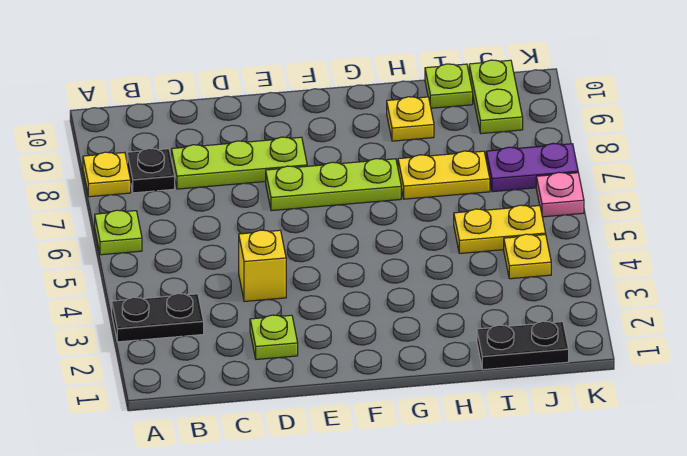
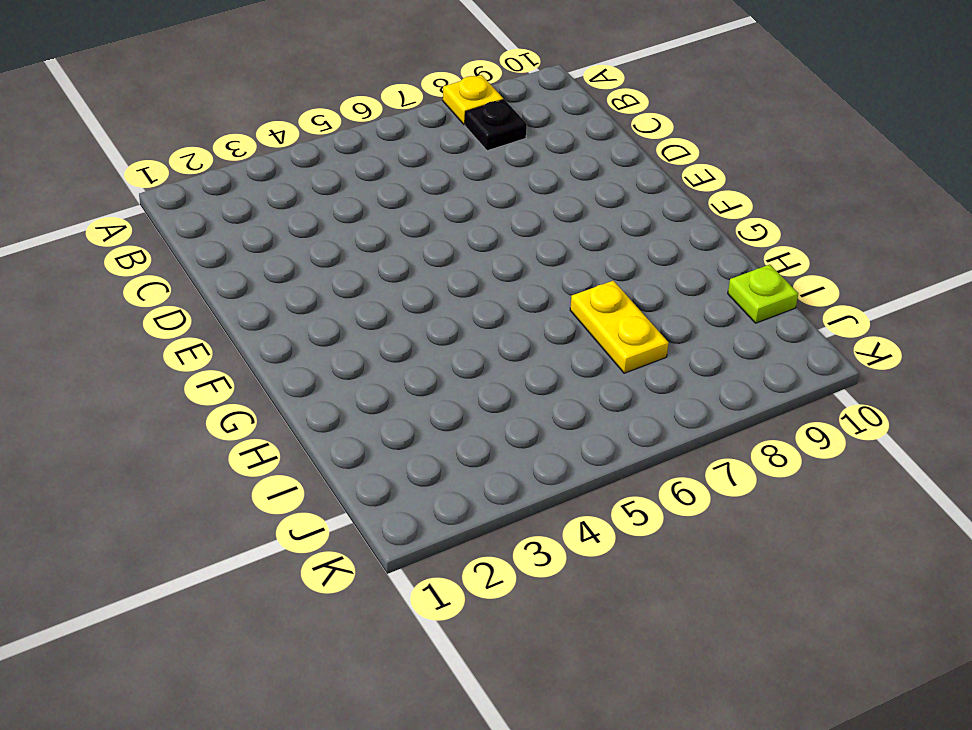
none -> black 1x2 plate [112,294,204,342]
none -> lime 1x1 plate [95,210,142,255]
none -> lime 1x3 plate [171,137,307,189]

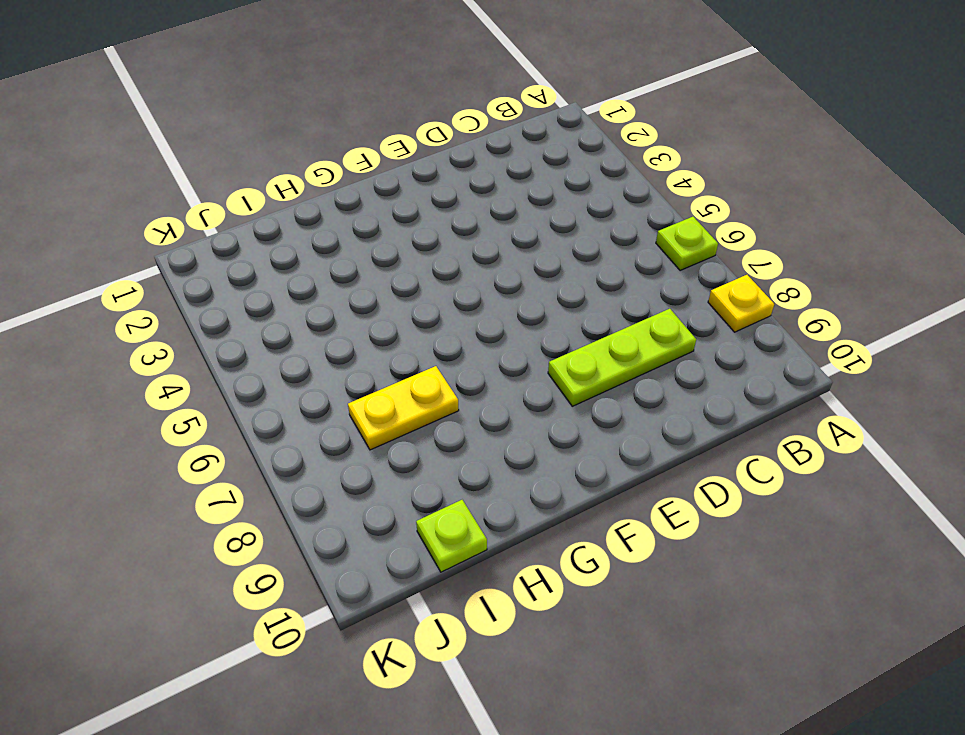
none -> black 1x2 plate [112,294,204,342]
none -> black 1x1 plate [127,148,175,193]
none -> lime 1x1 plate [250,315,298,359]

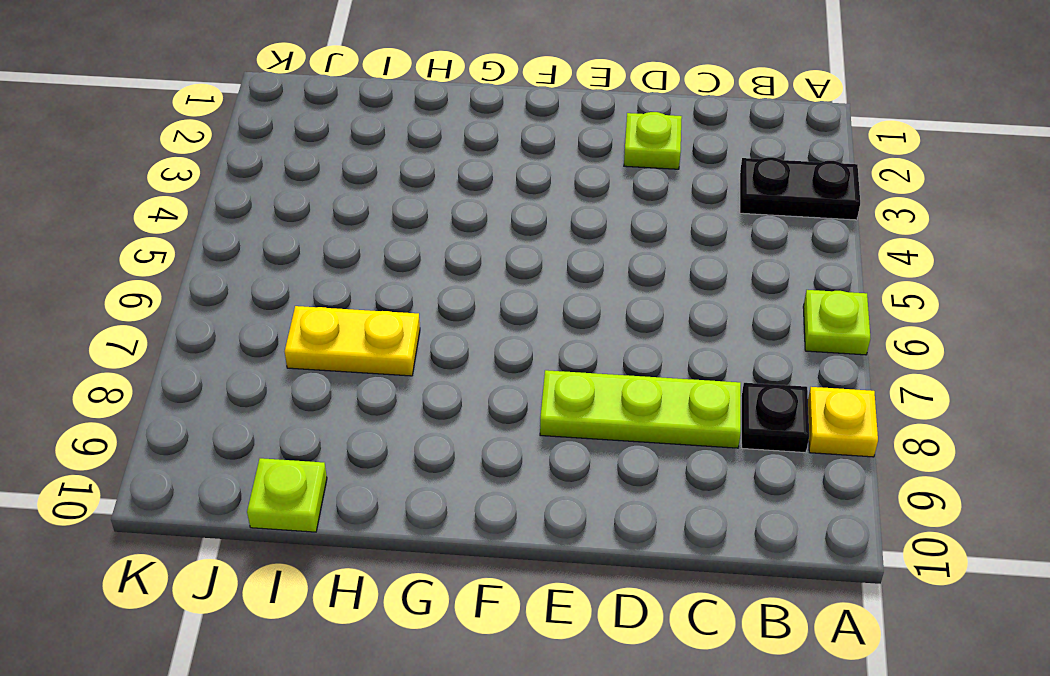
none -> yellow 1x1 brick [239,230,286,301]
none -> lime 1x3 plate [266,159,401,211]
none -> yellow 1x1 plate [387,97,434,141]

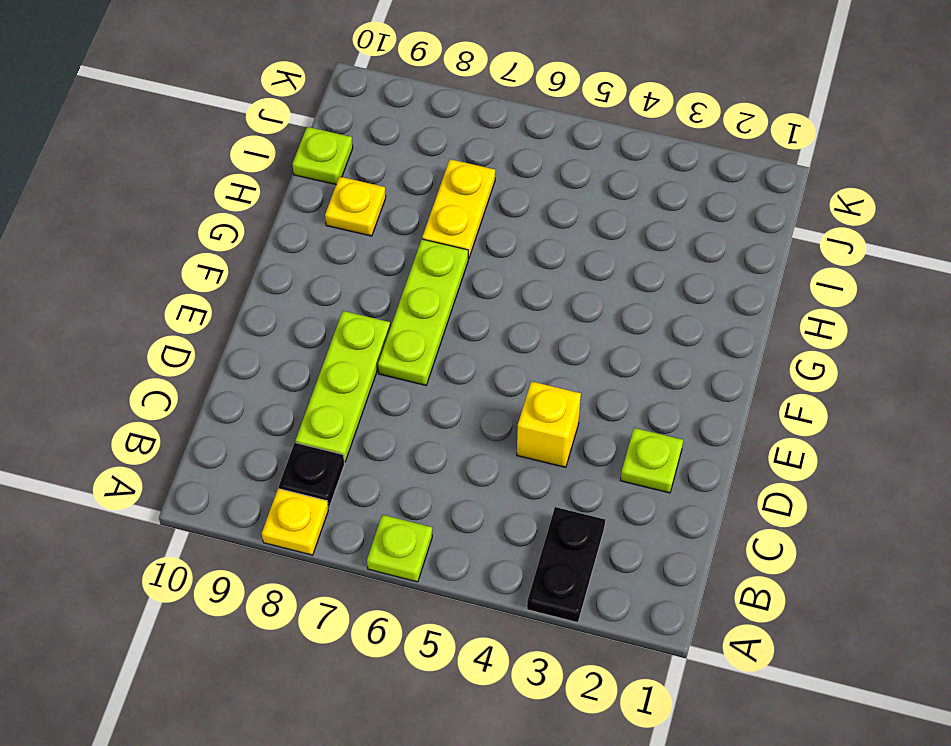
none -> black 1x2 plate [477,321,569,370]
none -> yellow 1x2 plate [454,205,546,253]
none -> yellow 1x1 plate [504,234,551,279]

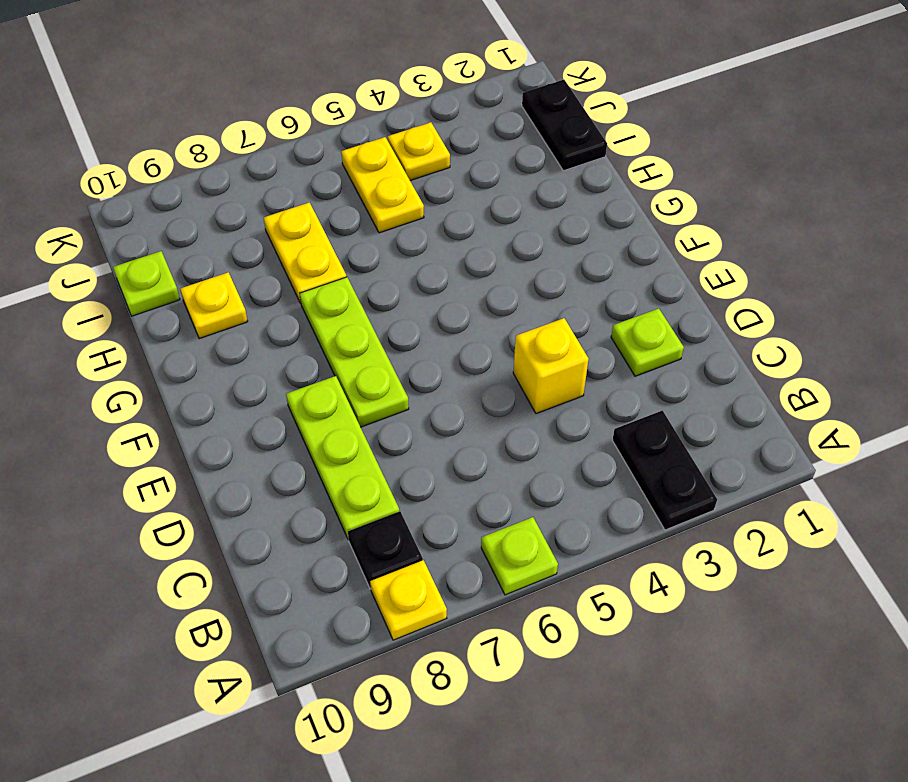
none -> purple 1x2 plate [486,143,578,192]
none -> lime 1x2 plate [469,60,523,134]
none -> pink 1x1 plate [536,172,584,217]

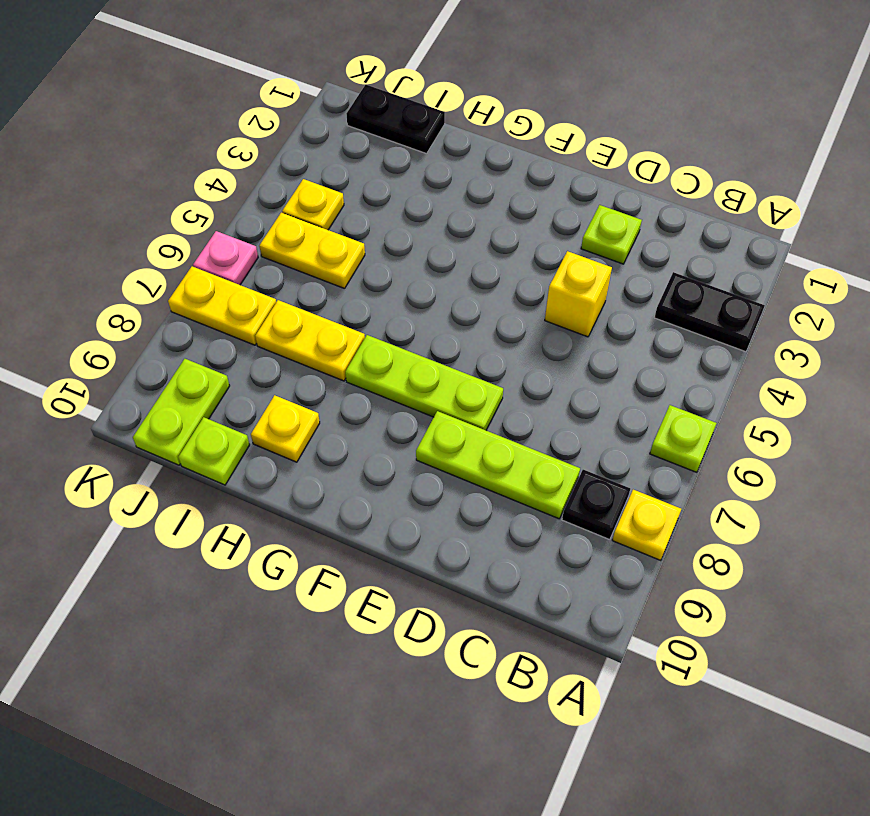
yellow 1x2 plate [168,266,276,345] -> purple 1x2 plate [486,143,578,192]

